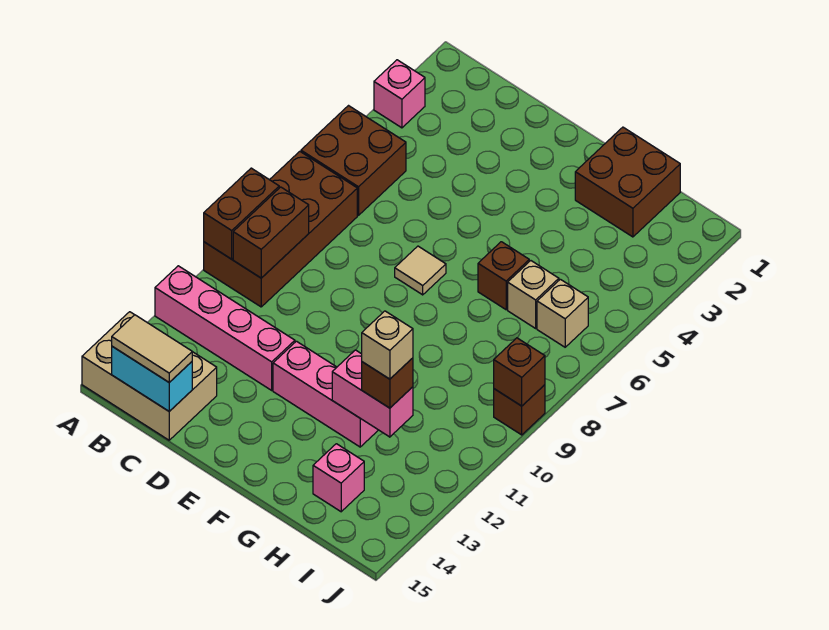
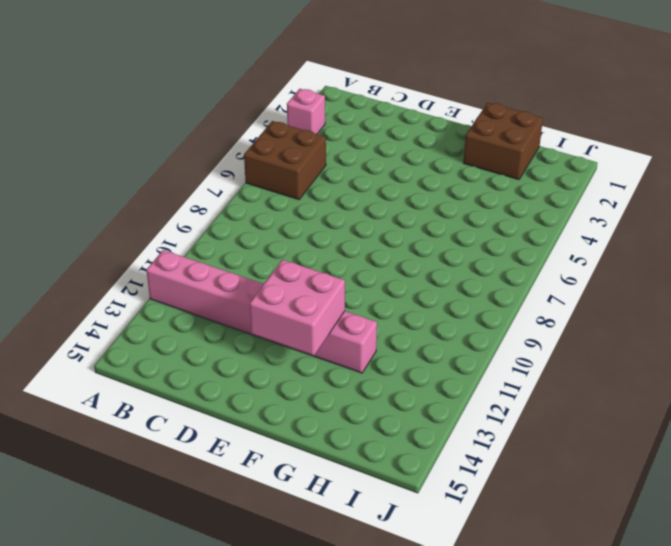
pink 2x2 brick [250,260,345,356] -> none
none -> brown 2x4 brick [204,151,357,307]
none -> tan 2x3 brick [82,312,217,440]
none -> tan 1x1 tile [395,246,446,295]

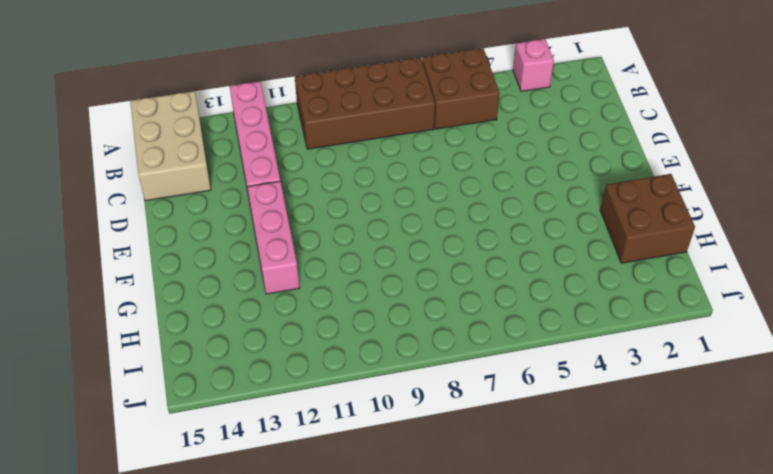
none -> tan 1x1 tile [395,246,446,295]
none -> brown 1x1 brick [478,242,529,310]
none -> tan 1x1 brick [508,261,559,328]

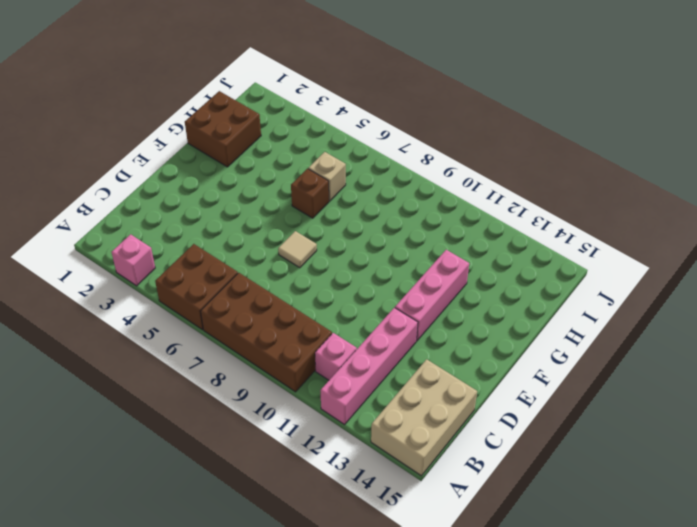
pink 1x1 brick [315,333,357,380] -> pink 1x1 brick moved to [313,444,364,512]
none -> tan 1x1 brick [537,279,588,347]
none -> brown 1x1 brick [494,385,545,435]
none -> brown 1x2 brick [204,168,279,259]

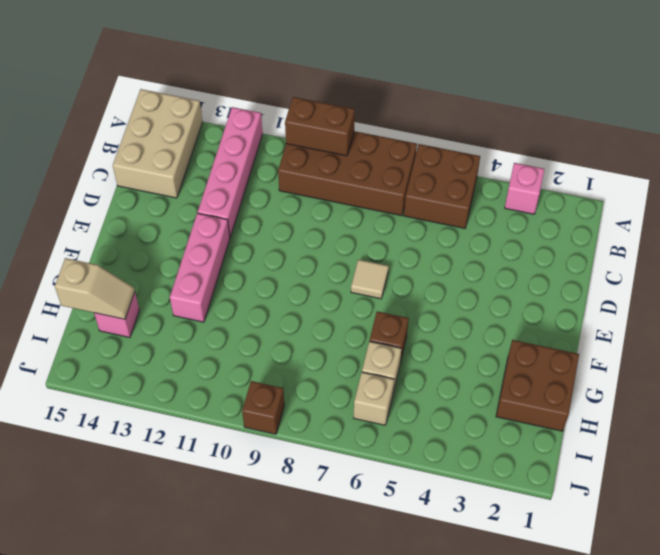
tan 1x2 slope [55,258,135,319] -> none
none -> brown 1x2 brick [233,187,309,278]
none -> cyan 1x2 brick [112,346,192,411]
none -> pink 1x2 brick [332,350,413,437]

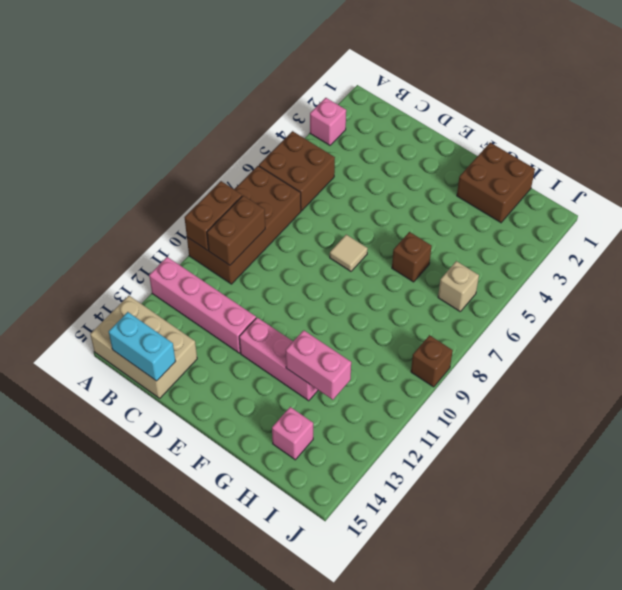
none -> tan 1x1 brick [508,261,559,328]
none -> brown 1x1 brick [494,338,545,406]
none -> tan 1x2 tile [112,315,192,382]

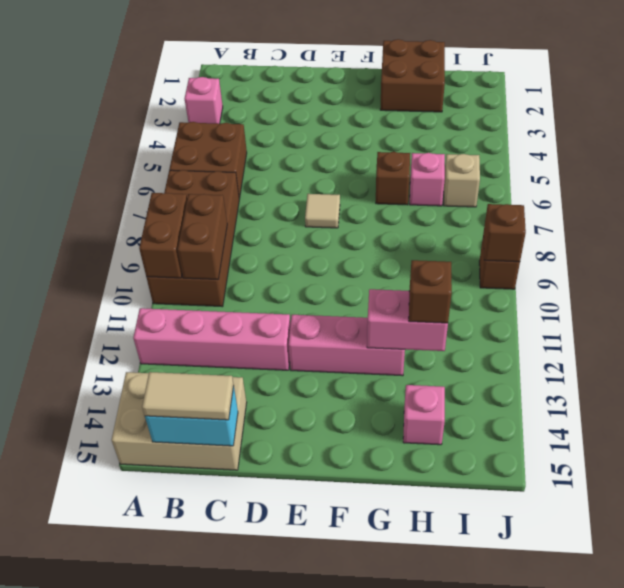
pink 1x1 brick [410,153,445,206] -> tan 1x1 brick [508,261,559,328]
none -> tan 1x1 brick [362,311,413,379]

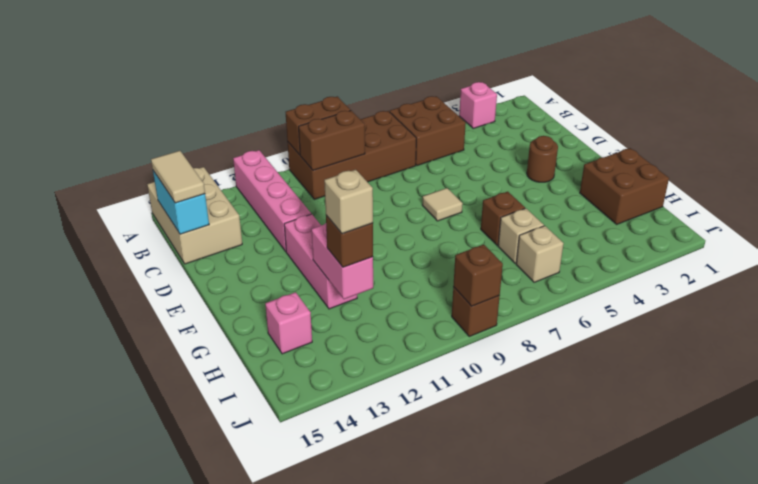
brown 1x1 round brick [527,136,558,182] -> none

